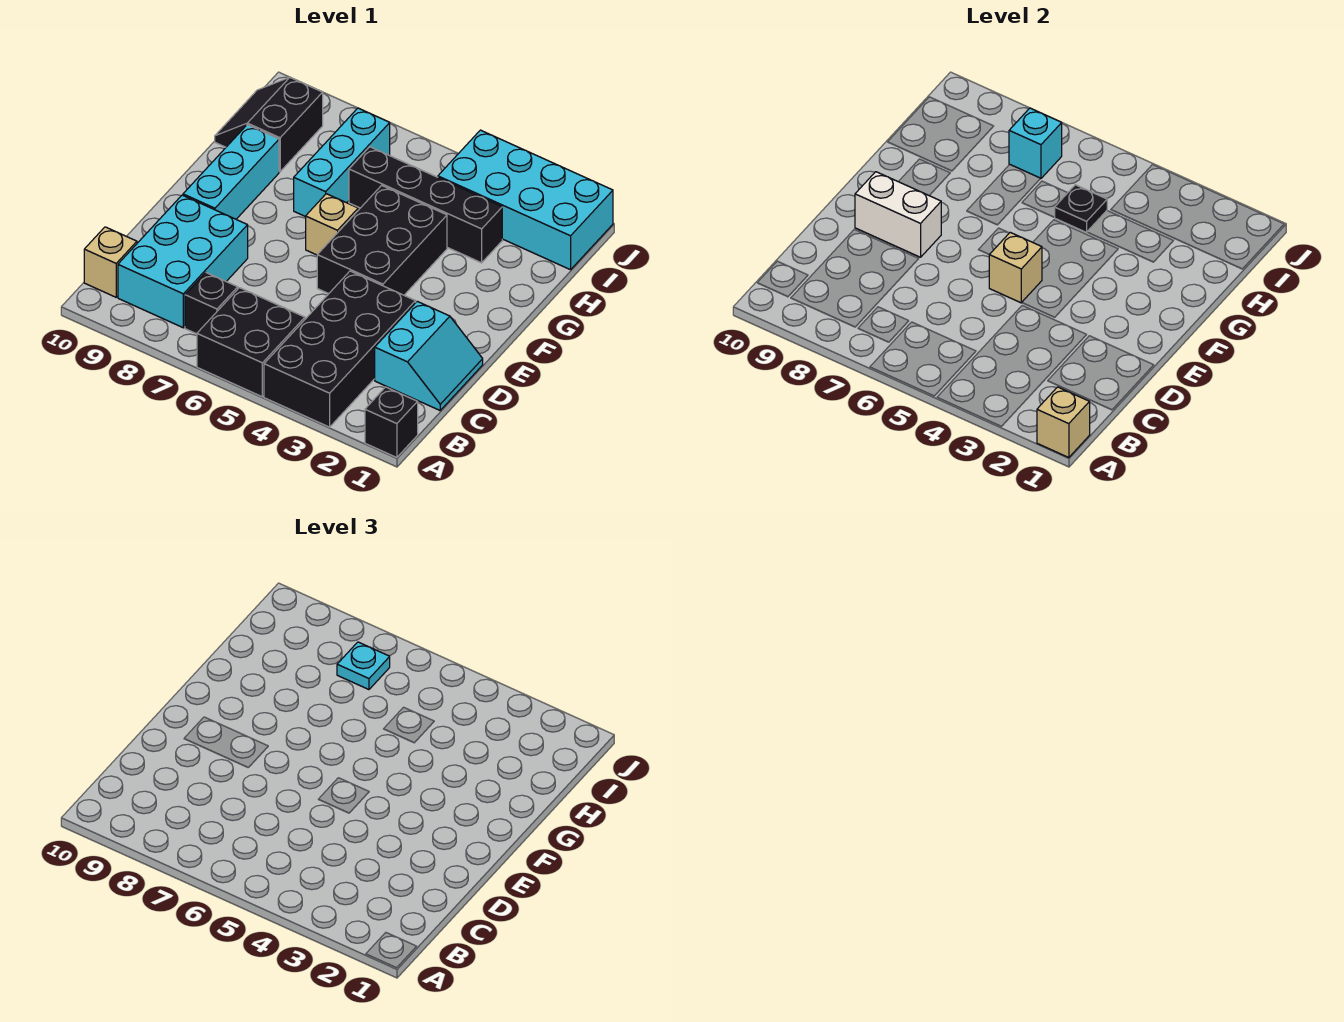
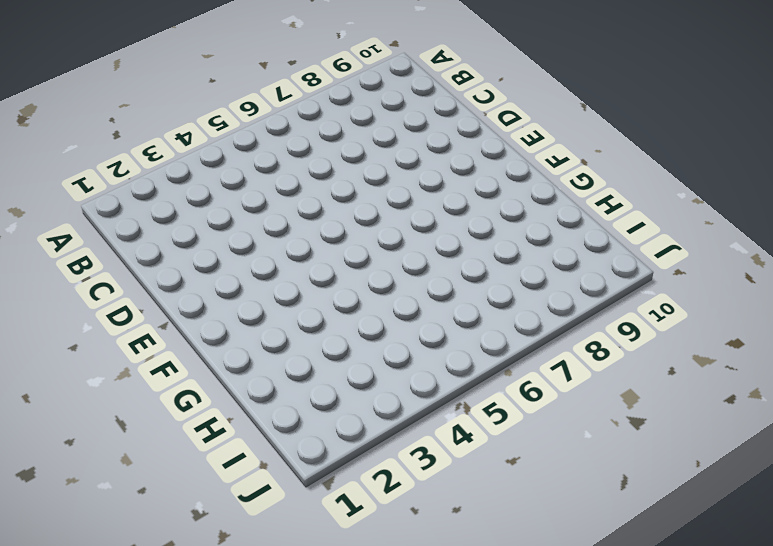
none -> black 1x1 brick [365,387,418,458]
none -> black 2x4 brick [264,271,416,427]
none -> black 2x2 brick [197,288,305,397]

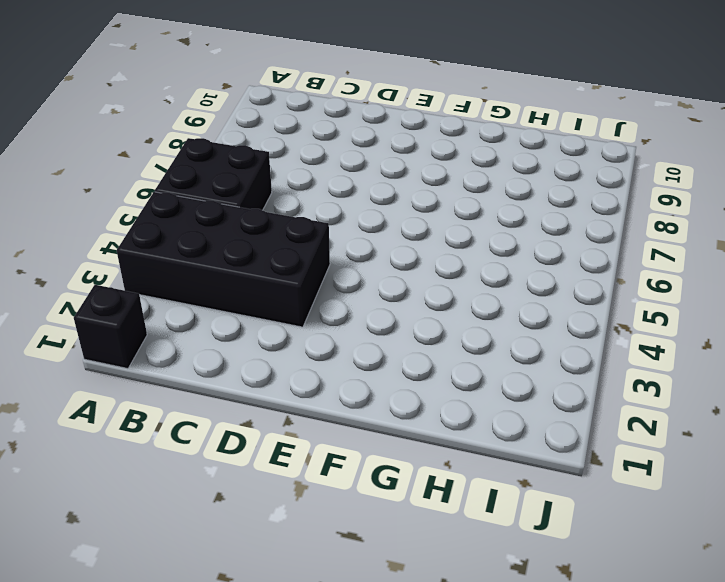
none -> black 1x1 brick [185,273,238,334]
none -> cyan 2x3 brick [118,195,248,328]
none -> tan 1x1 brick [84,227,137,297]

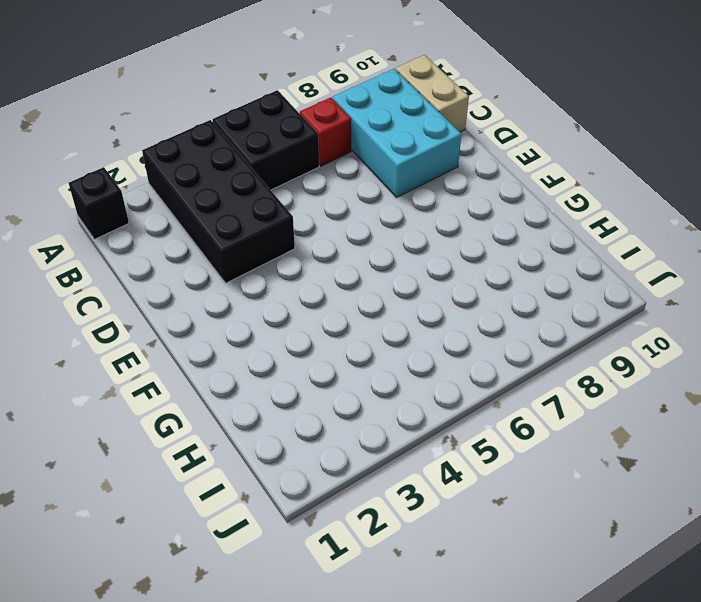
red 1x1 brick [300,97,351,166] -> black 1x1 brick [185,273,238,334]
tan 1x2 brick [396,55,469,132] -> tan 1x1 brick [84,227,137,297]
none -> cyan 2x2 slope [375,301,483,410]
none -> black 2x3 brick [317,185,447,295]
none -> cyan 1x3 brick [183,125,279,219]

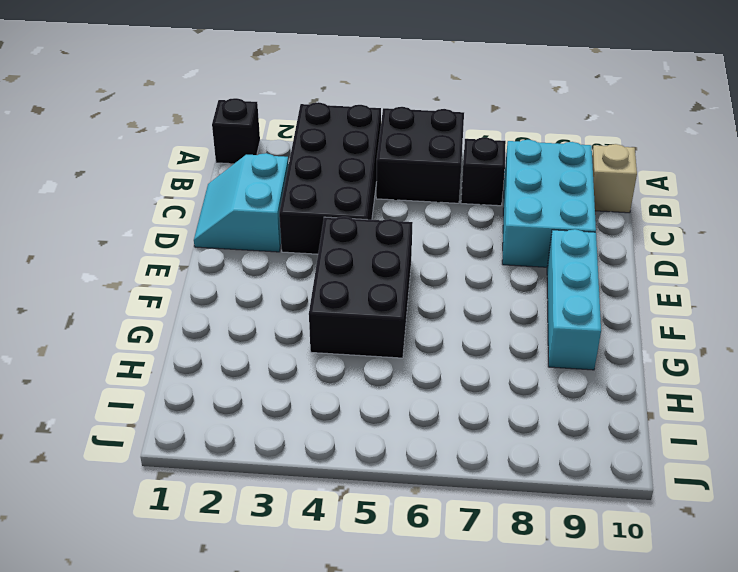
none -> tan 1x1 brick [306,194,358,255]
none -> cyan 1x3 brick [294,108,390,217]
none -> black 1x4 brick [349,147,502,263]

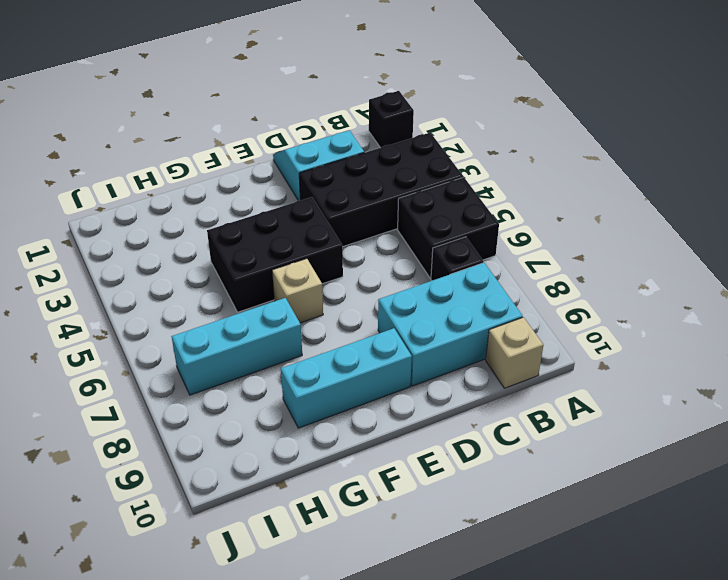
none -> black 1x4 brick [349,147,502,263]
none -> black 2x2 slope [215,78,323,172]
none -> cyan 2x4 brick [438,130,613,270]

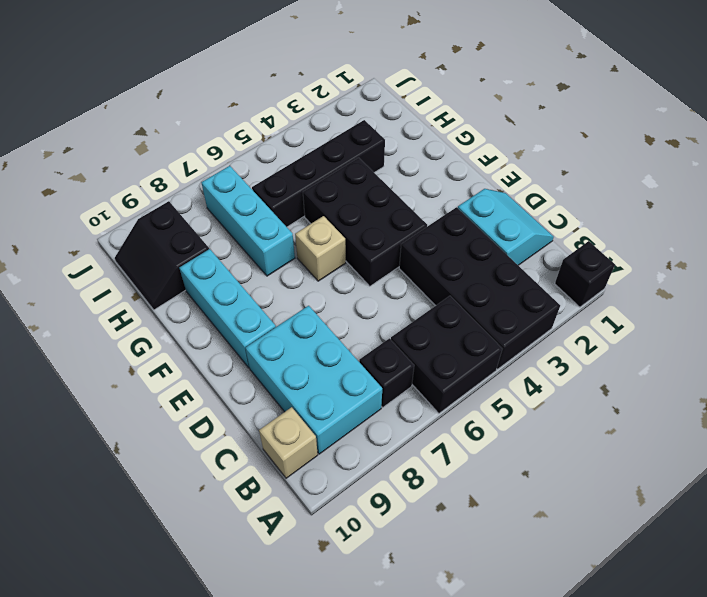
none -> cyan 2x4 brick [438,130,613,270]
none -> tan 1x1 brick [1037,387,1090,458]
none -> tan 1x1 brick [989,232,1042,303]

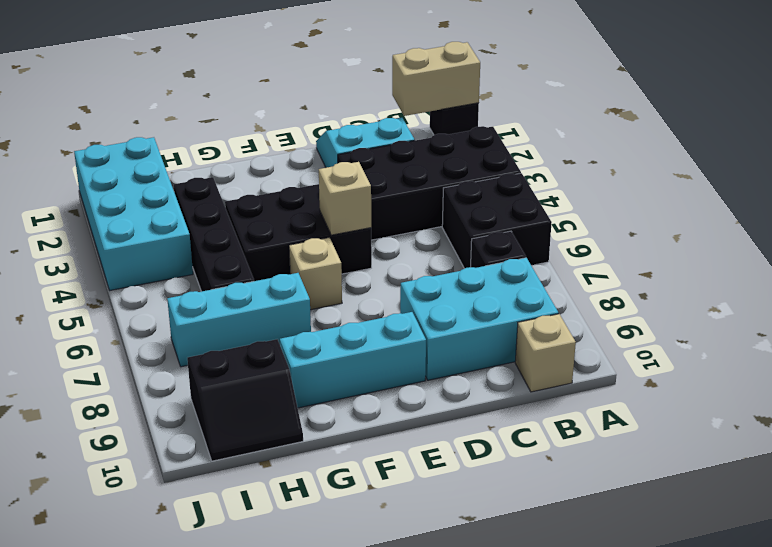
tan 1x2 brick [392,42,480,116] -> tan 1x1 brick [1037,387,1090,458]
none -> white 1x2 brick [855,172,941,257]
none -> black 1x1 plate [1054,185,1107,232]
none -> cyan 1x1 brick [1009,108,1062,179]

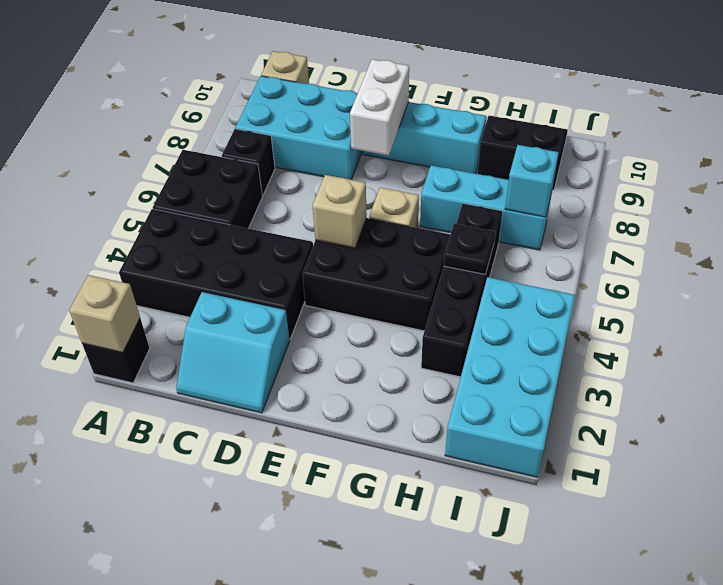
none -> cyan 1x1 plate [337,642,390,690]

